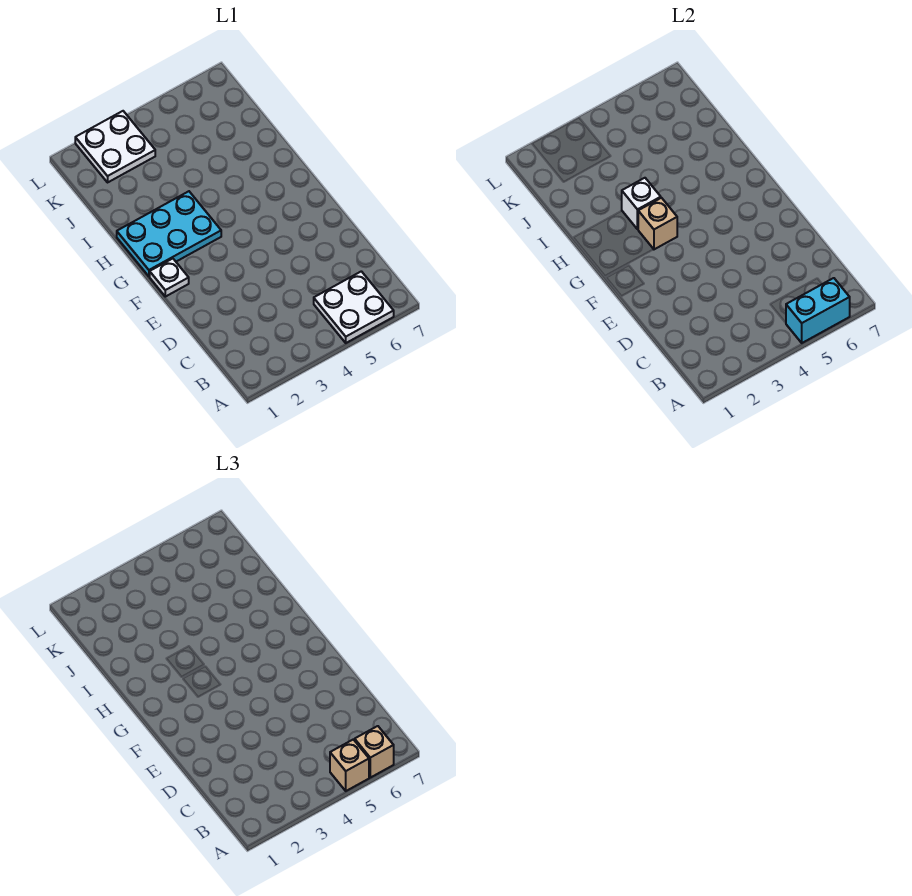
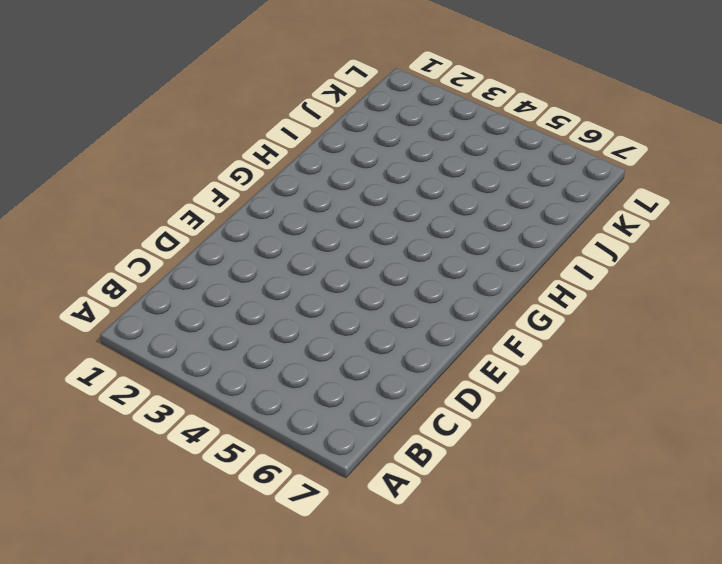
none -> white 2x2 plate [314,271,394,343]
none -> white 1x1 plate [150,259,189,297]

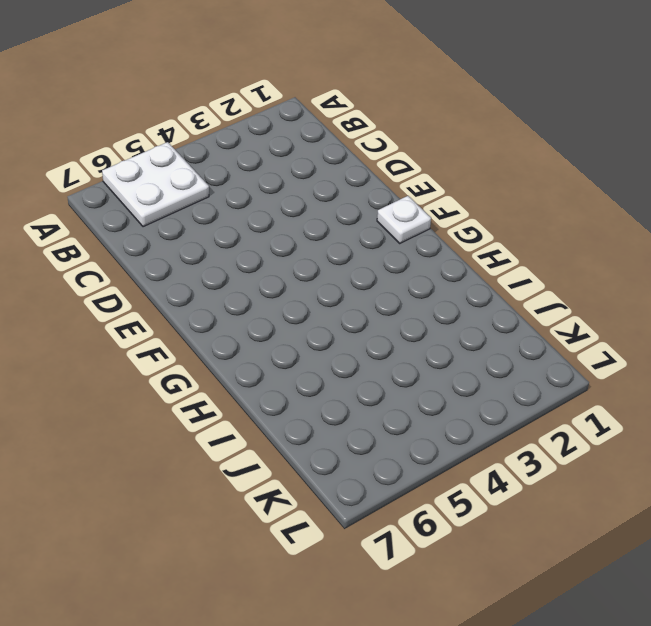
none -> cyan 2x3 plate [117,191,221,276]
none -> white 2x2 plate [75,111,155,182]

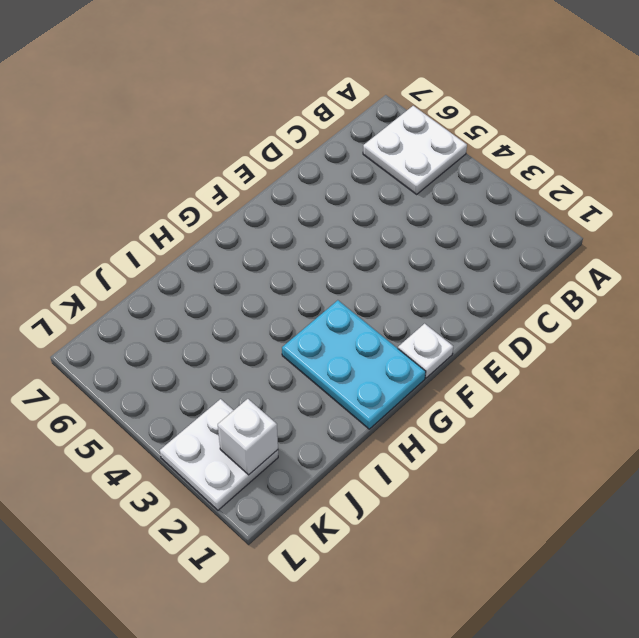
white 1x1 brick [218,399,278,475] -> white 1x1 brick moved to [622,178,661,229]
none -> cyan 1x2 brick [786,278,850,343]
none -> tan 1x1 brick [638,198,677,249]

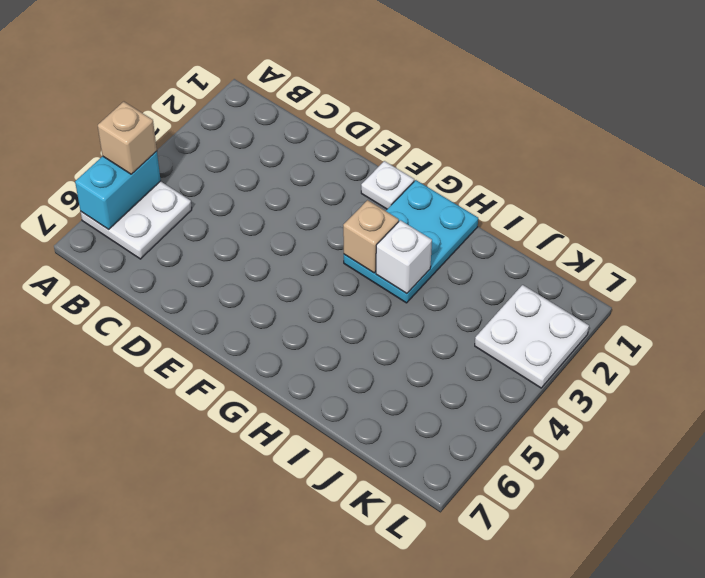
none -> tan 1x1 brick [355,726,394,778]

